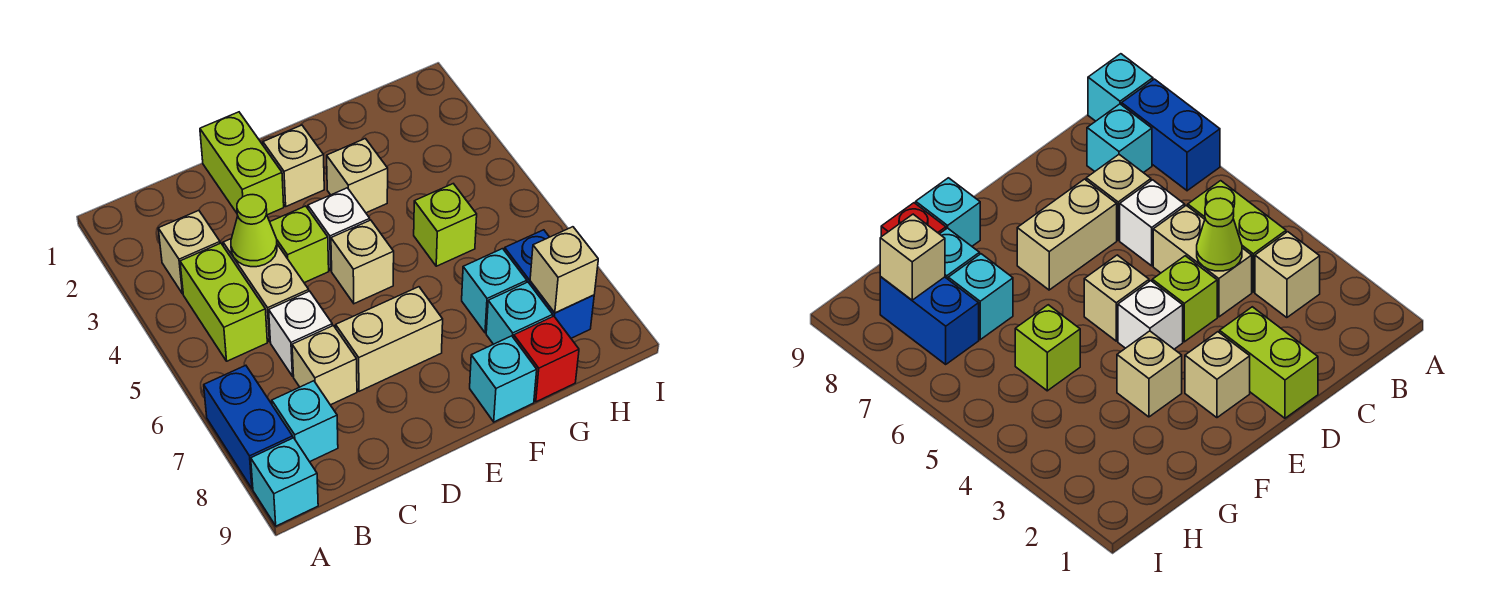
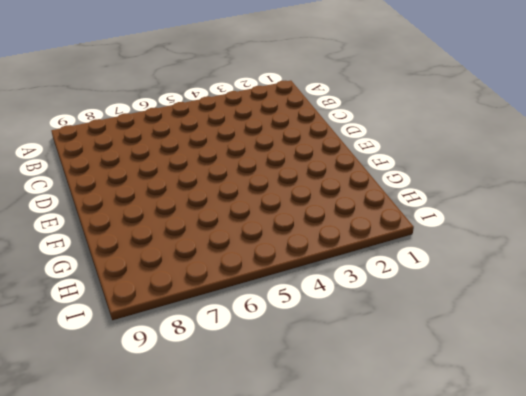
none -> blue 1x2 brick [204,365,293,489]
none -> cyan 1x1 brick [251,438,318,526]
none -> tan 1x1 brick [158,211,220,294]

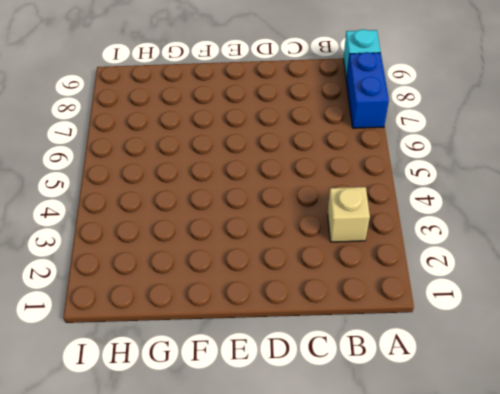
none -> lime 1x2 brick [180,243,267,361]
none -> cyan 1x1 brick [272,381,338,462]
none -> tan 1x2 brick [223,239,309,342]

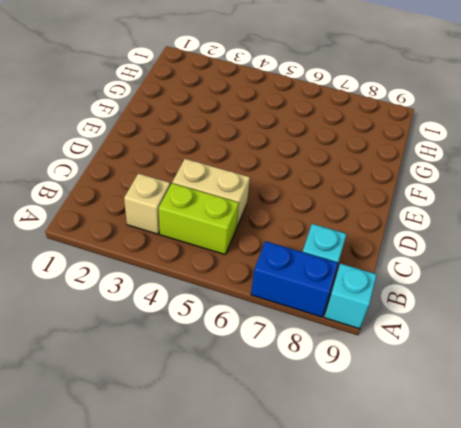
none -> white 1x1 brick [269,291,332,376]
none -> tan 1x1 brick [292,326,357,405]
none -> lime 1x2 brick [200,112,284,215]

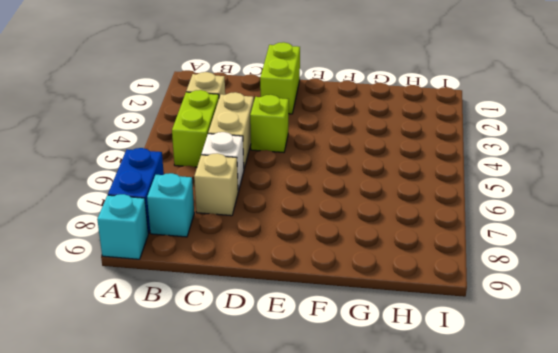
none -> tan 1x2 brick [336,287,443,391]
none -> tan 1x1 brick [263,125,324,206]
none -> white 1x1 brick [308,188,370,271]

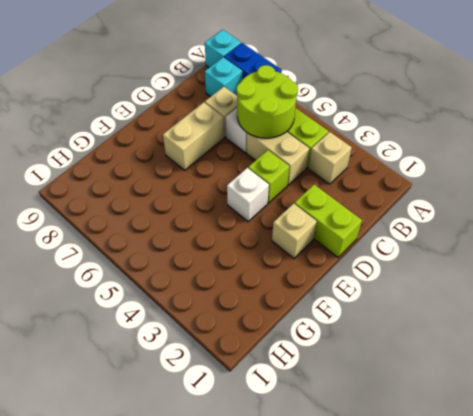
lime 2x2 round brick [237,65,298,138] -> none
none -> tan 1x1 brick [331,220,394,304]
none -> tan 1x1 brick [327,139,388,213]
none -> cyan 1x1 brick [470,336,537,422]

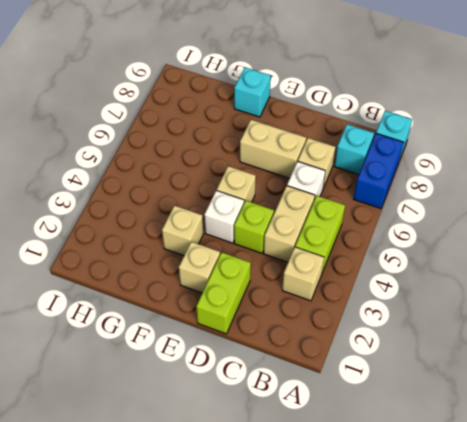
none -> lime 1x1 brick [414,184,477,266]
none -> cyan 1x1 brick [462,249,527,333]
none -> cyan 1x1 brick [486,282,553,344]

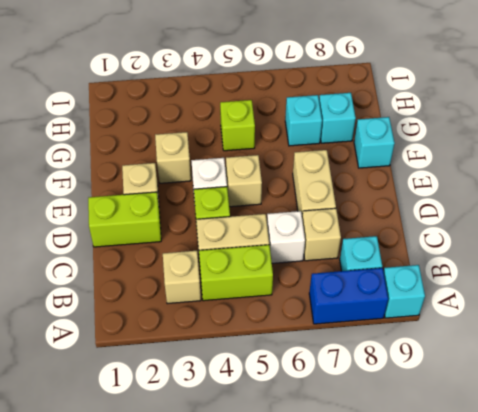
none -> red 1x1 brick [514,316,579,402]
none -> blue 1x2 brick [505,230,594,338]
none -> lime 1x1 cone [231,195,277,267]

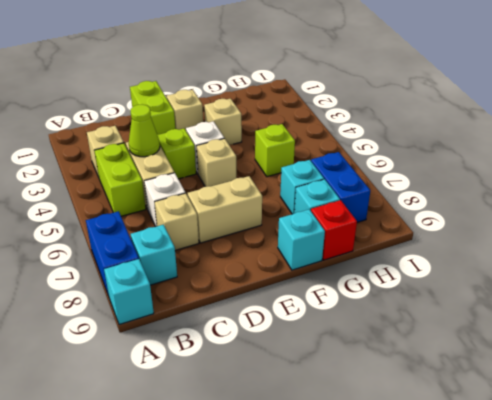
none -> tan 1x1 brick [530,227,598,313]

